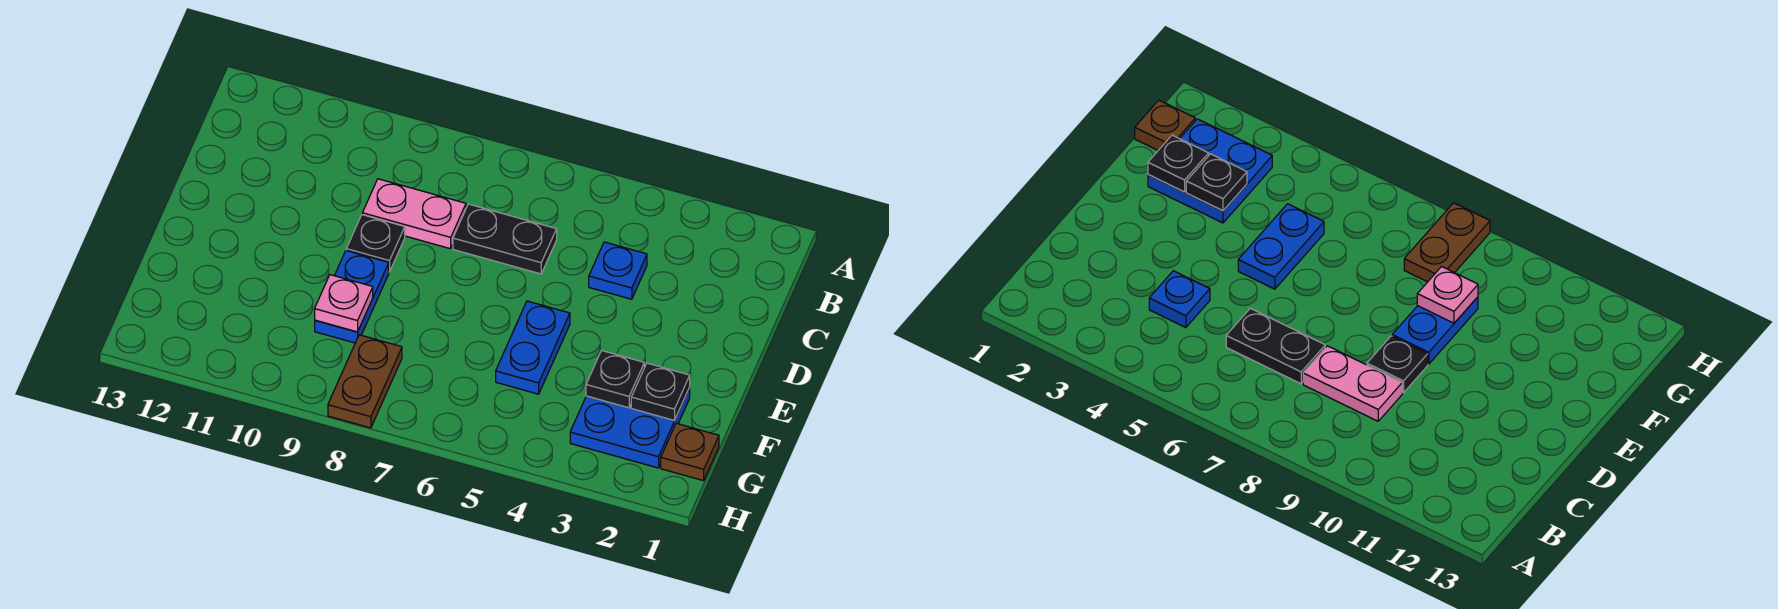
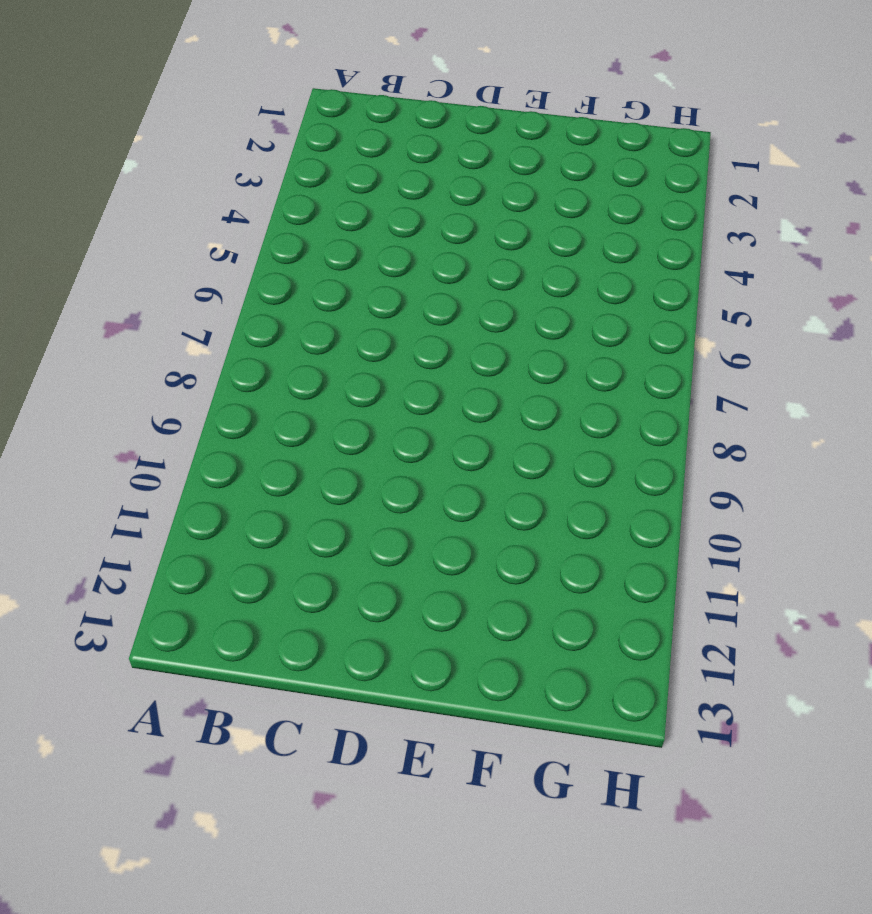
none -> blue 1x1 plate [589,242,647,299]
none -> black 1x2 plate [453,204,557,274]
none -> pink 1x2 plate [362,179,466,249]

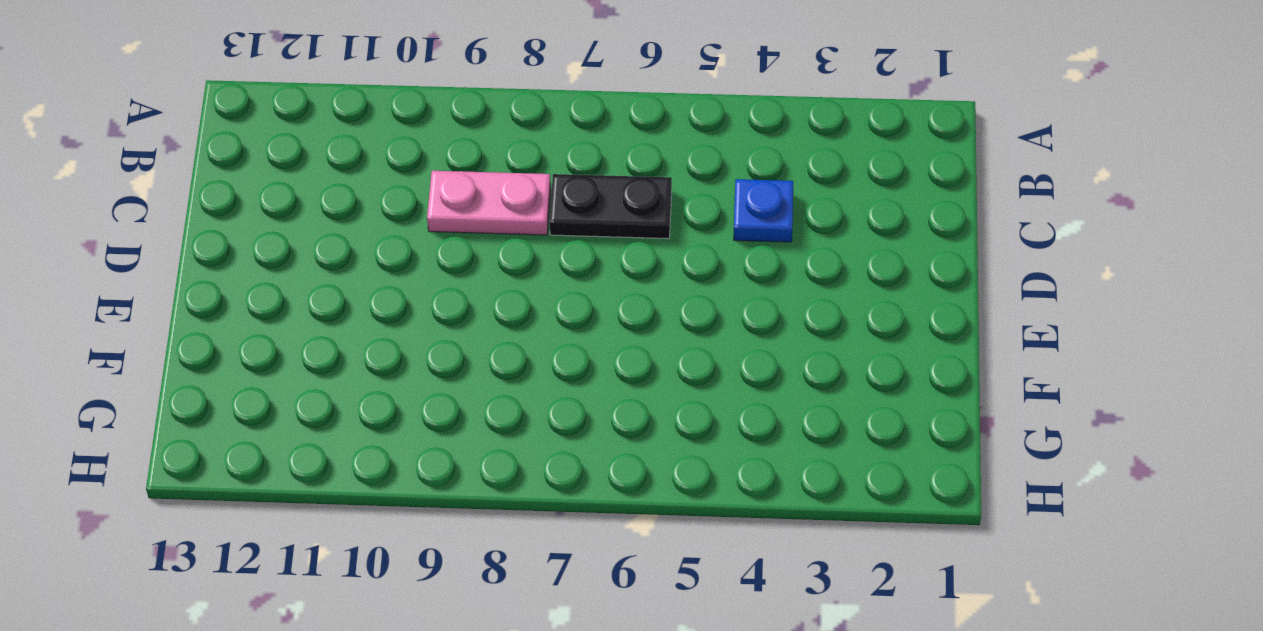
none -> black 1x1 plate [346,215,405,272]
none -> blue 1x2 plate [496,301,570,394]
none -> blue 1x2 plate [315,251,389,343]

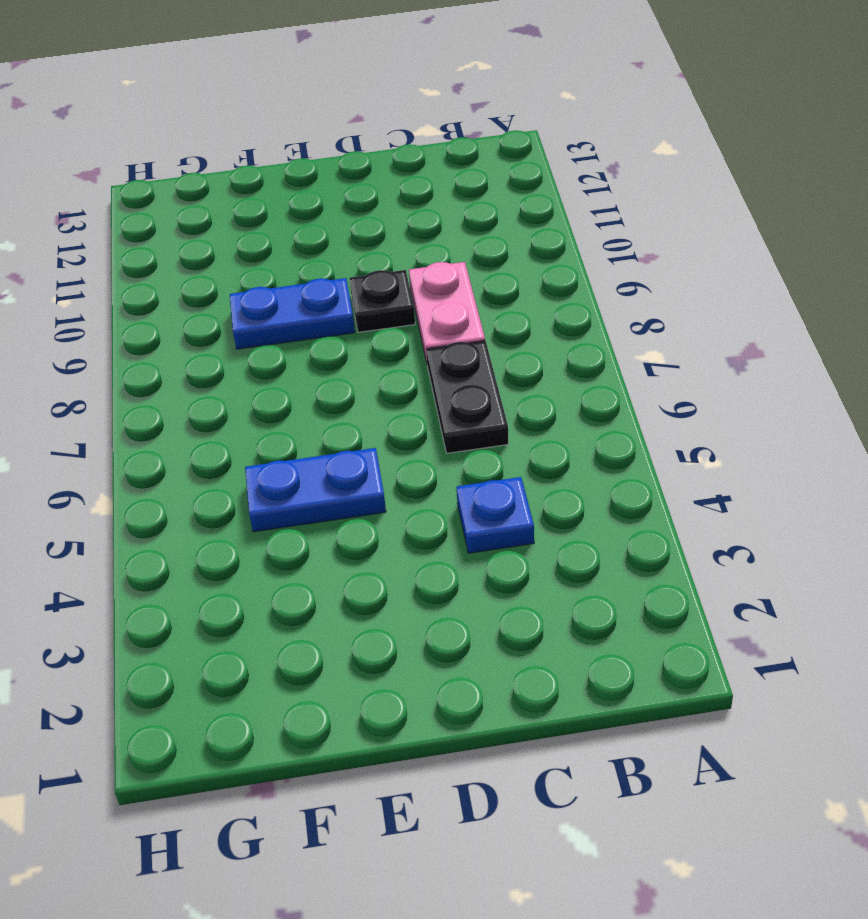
none -> blue 2x2 plate [570,388,690,468]
none -> brown 1x1 plate [661,423,719,481]
none -> brown 1x2 plate [328,335,402,428]

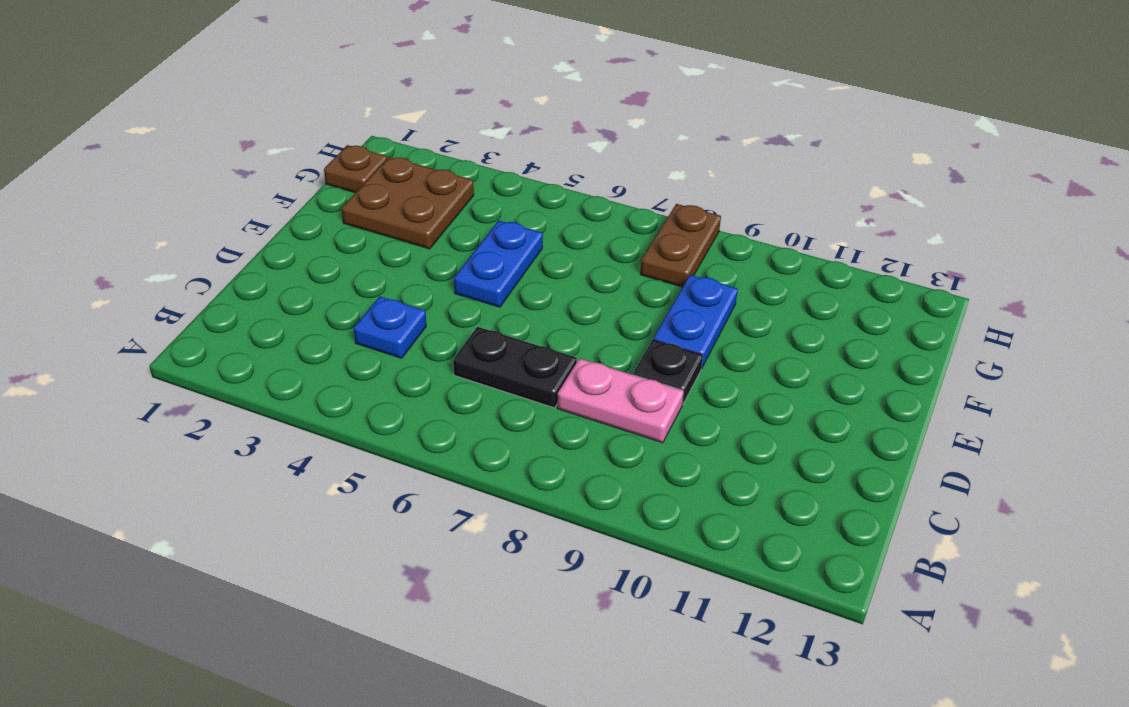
brown 2x2 plate [342,157,474,249] -> blue 2x2 plate [570,388,690,468]
none -> black 1x1 plate [631,363,690,420]
none -> black 1x1 plate [586,351,644,408]
none -> pink 1x1 plate [315,275,373,332]

